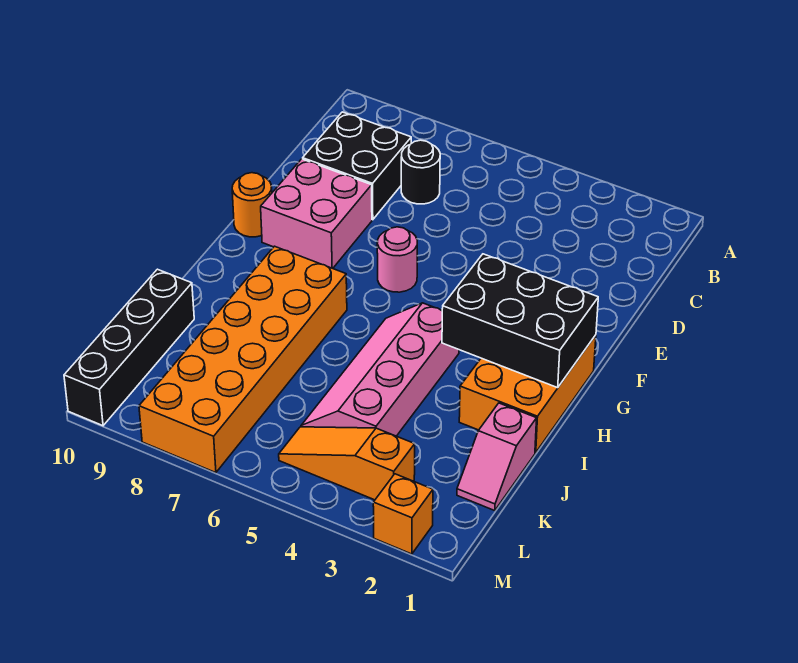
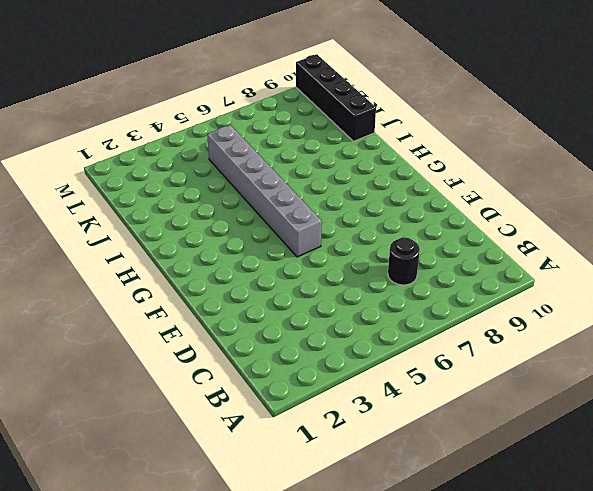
grey 1x6 brick [207,125,322,257] -> pink 2x4 slope [301,303,459,436]
none -> black 2x2 brick [303,112,411,220]
none -> pink 2x2 brick [261,159,372,268]
none -> pink 1x1 round brick [377,227,417,292]

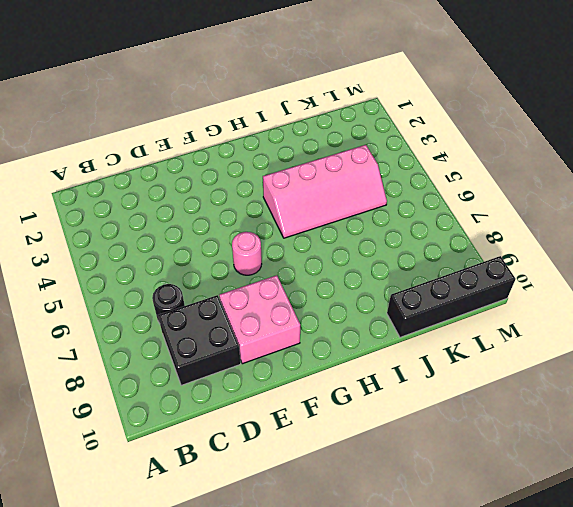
none -> orange 1x1 round brick [232,173,272,237]
none -> orange 2x3 brick [459,335,596,453]
none -> orange 2x6 brick [139,246,347,473]

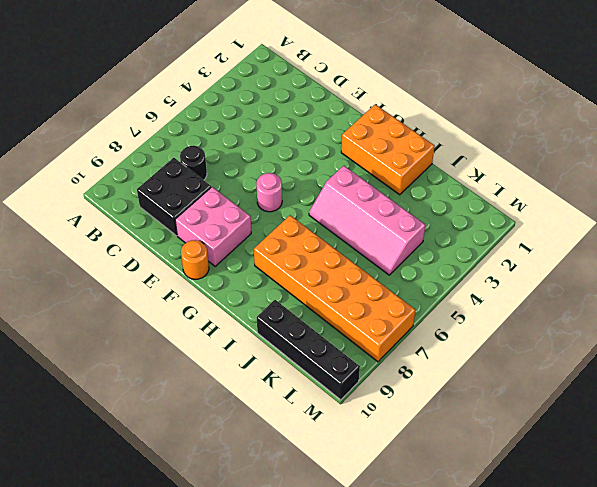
none -> pink 1x2 slope [457,403,537,511]
none -> orange 1x3 slope [279,427,415,500]
none -> orange 1x1 brick [373,474,433,554]

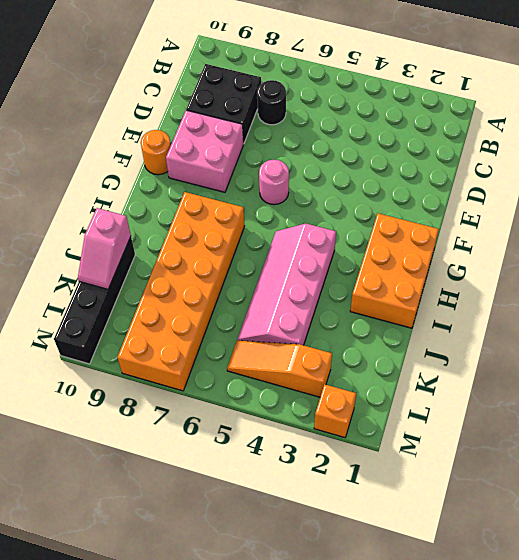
pink 1x2 slope [78,208,131,289] -> pink 1x2 slope moved to [457,403,537,511]
none -> black 2x3 brick [442,254,598,388]

